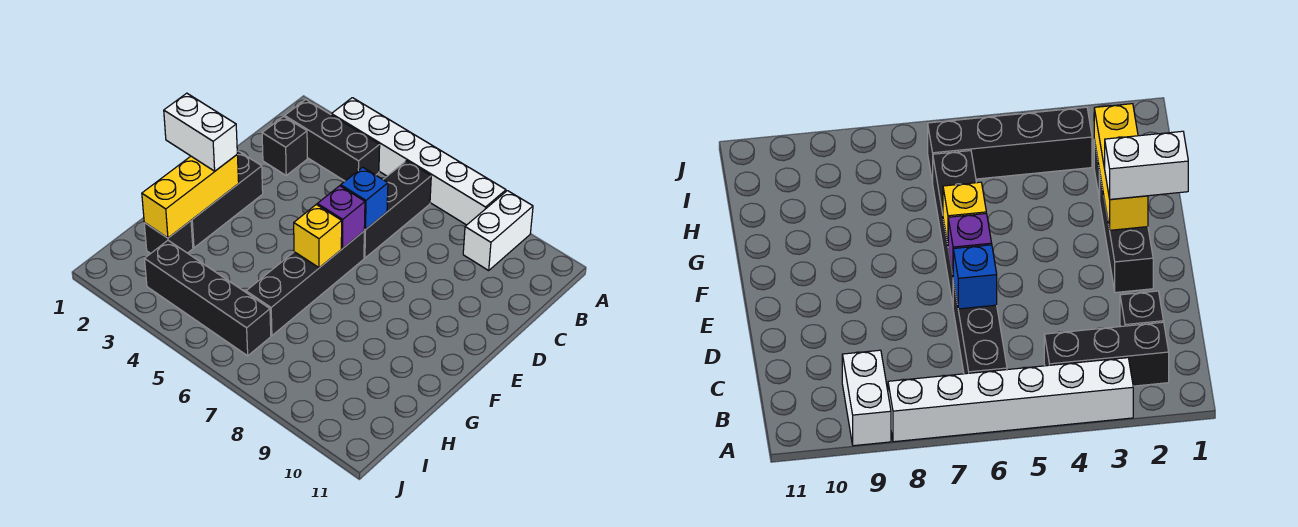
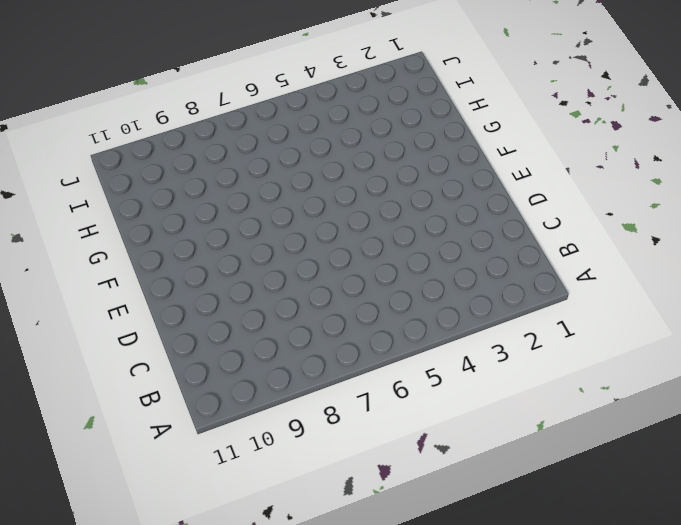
none -> white 1x6 brick [331,98,506,225]
none -> white 1x2 brick [463,191,533,270]
none -> black 1x3 brick [285,100,380,181]

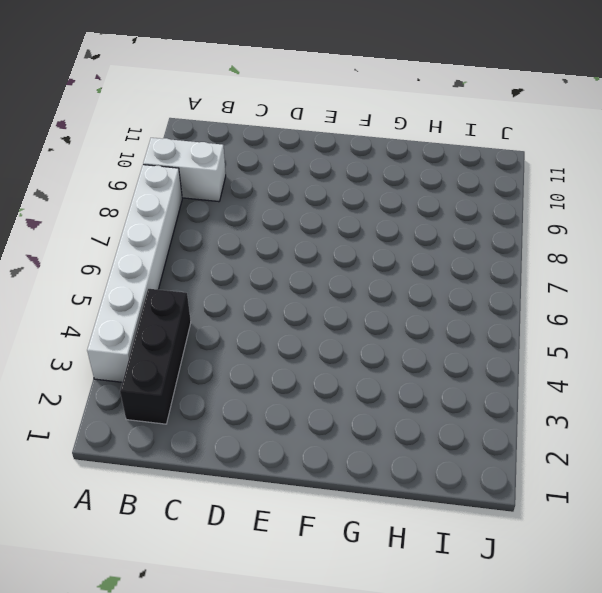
none -> black 1x3 brick [364,161,431,258]
none -> black 1x1 brick [262,116,307,175]
none -> black 1x3 brick [191,151,263,248]

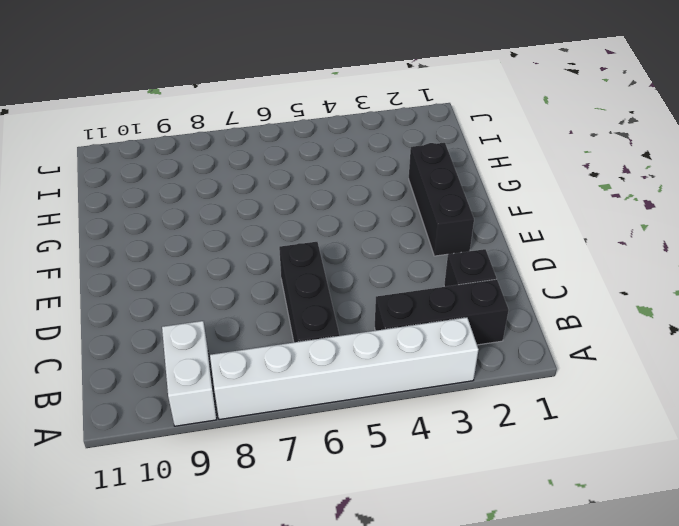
none -> black 1x4 brick [246,231,364,336]
none -> black 1x1 brick [144,221,193,253]
none -> black 1x4 brick [145,241,271,356]

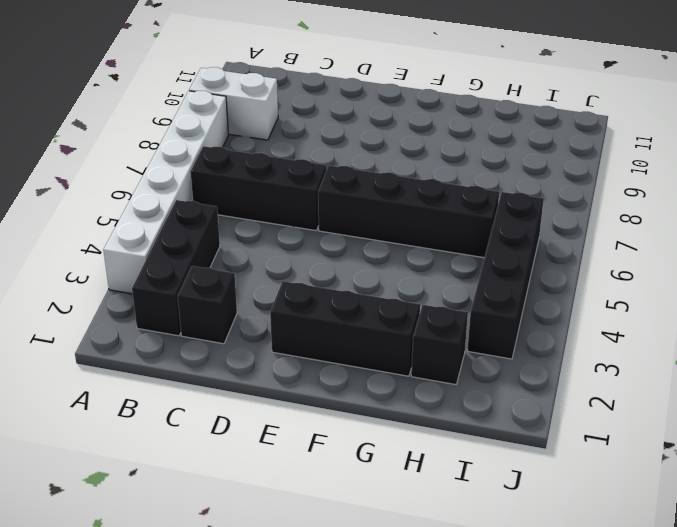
none -> blue 1x1 brick [341,167,388,230]
none -> purple 1x1 brick [317,186,365,248]
none -> yellow 1x3 brick [142,155,239,238]

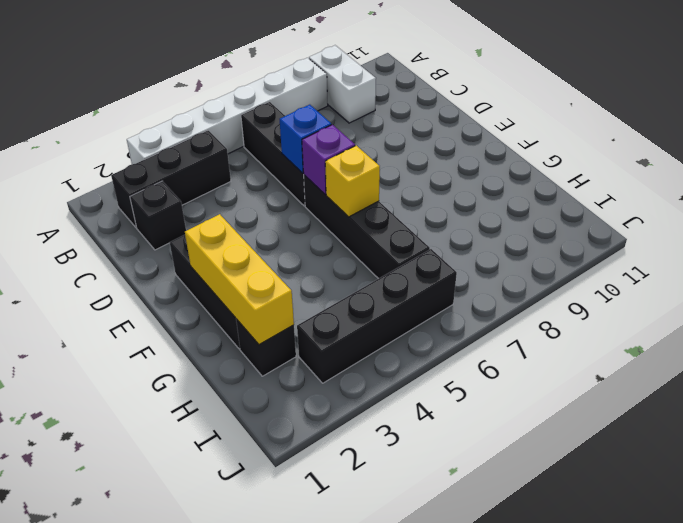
none -> white 1x2 brick [164,93,237,171]

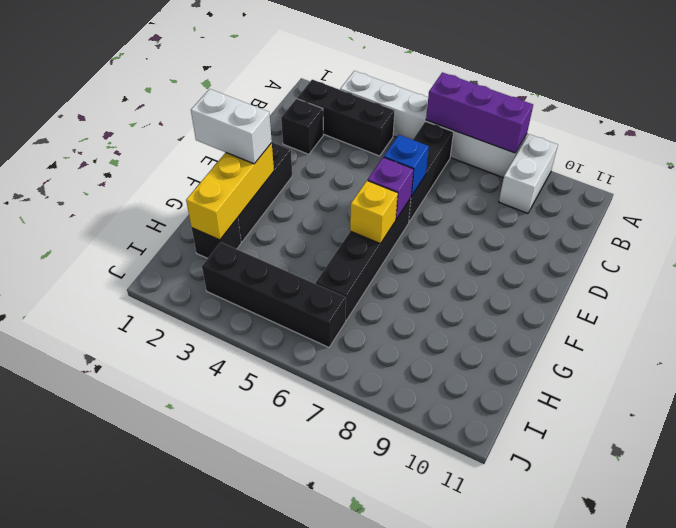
purple 1x3 brick [426,72,533,153] -> none

